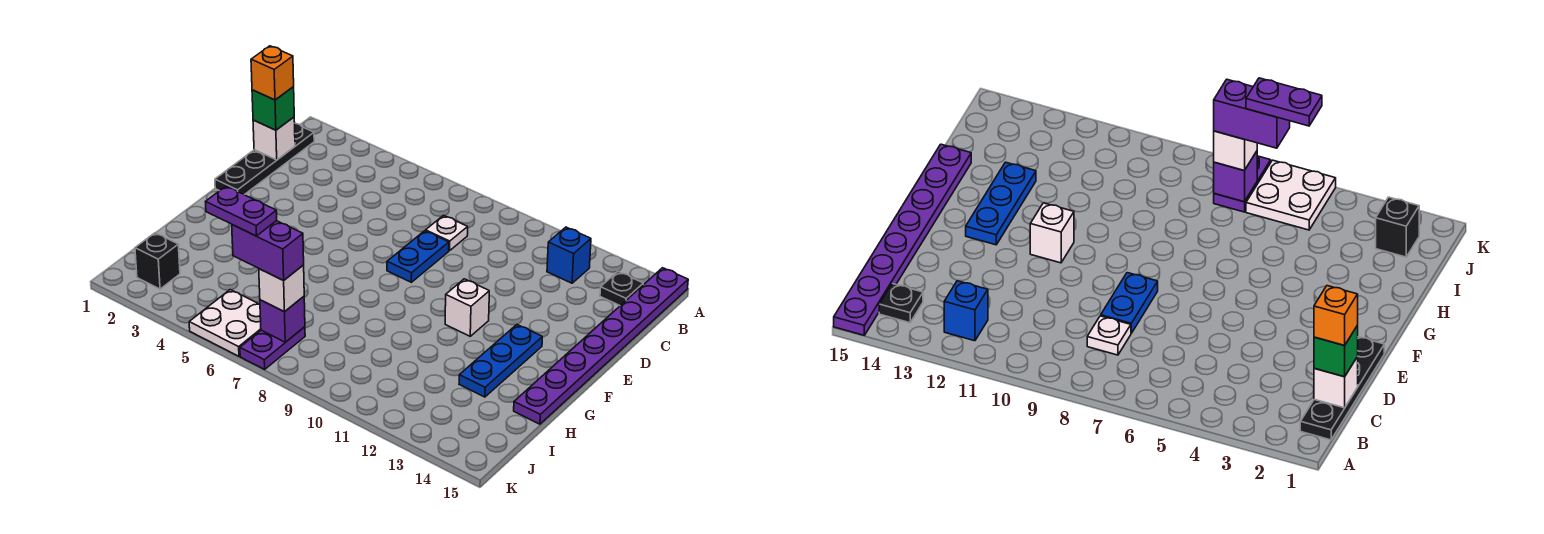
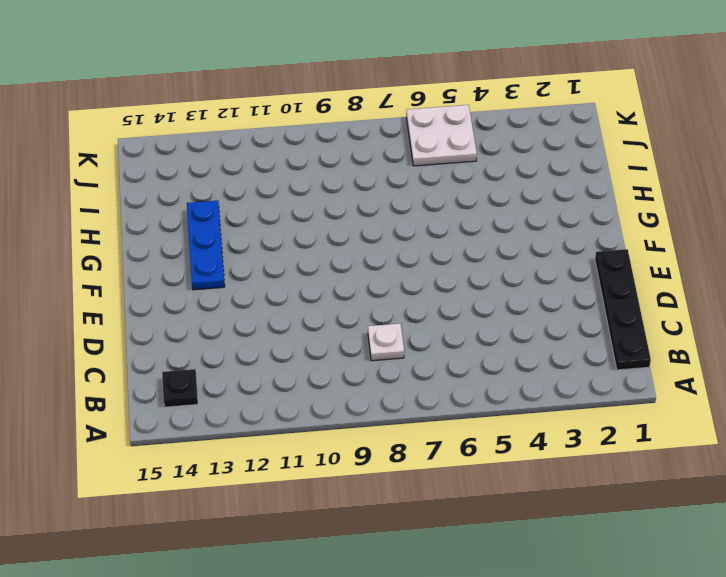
none -> purple 1x8 plate [514,268,688,424]
none -> blue 1x1 brick [547,227,591,283]
none -> blue 1x2 plate [387,231,449,282]

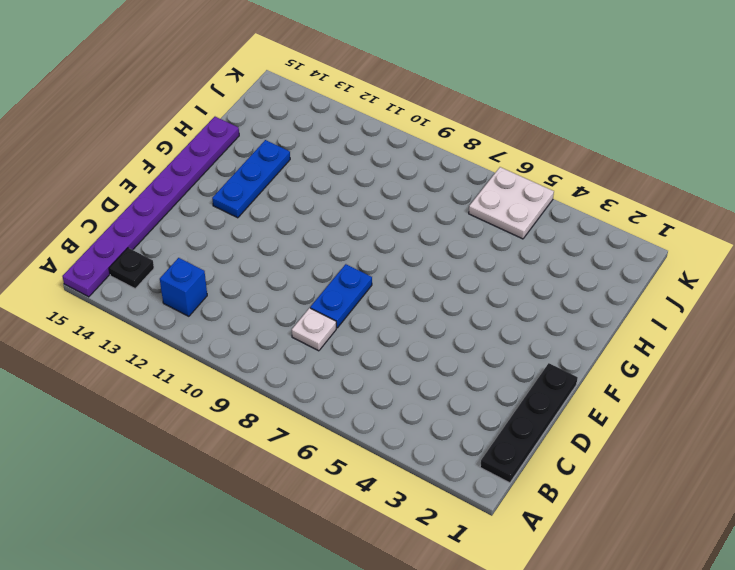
none -> white 1x1 brick [445,279,489,336]
none -> black 1x1 brick [135,233,180,289]
none -> purple 1x2 plate [240,327,305,369]

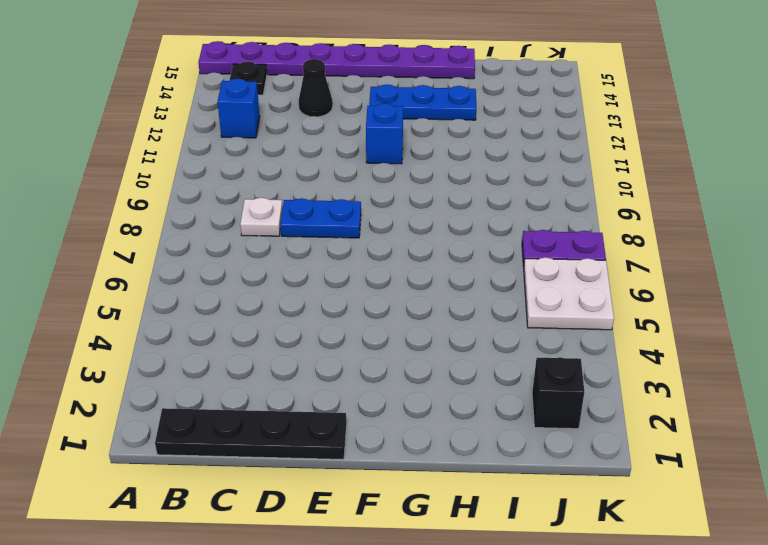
black 1x1 cone [299,59,333,117] -> none
blue 1x1 brick [366,103,403,164] -> white 1x1 brick [445,279,489,336]
none -> white 1x1 brick [253,117,295,160]
none -> purple 1x1 brick [260,297,305,342]
none -> green 1x1 brick [252,87,294,130]

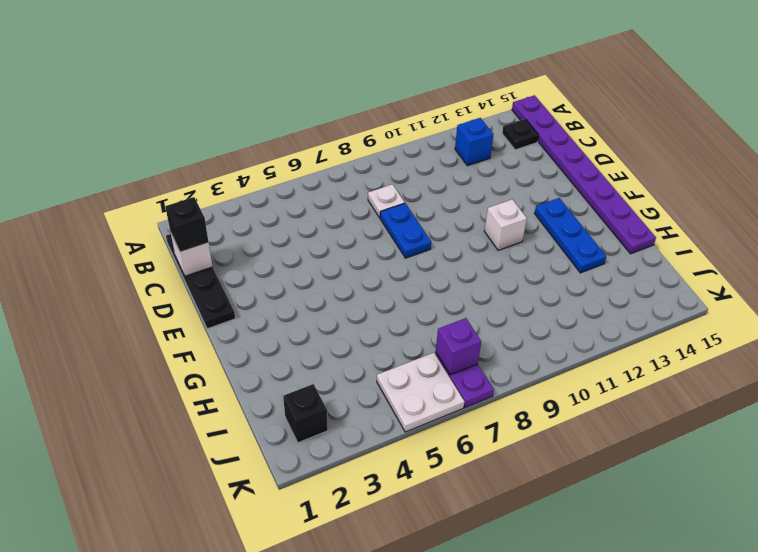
black 1x1 brick [165,197,209,252] -> green 1x1 brick [252,87,294,130]
none -> white 1x1 brick [259,265,304,312]
none -> orange 1x1 brick [251,46,294,100]
none -> purple 1x2 brick [232,221,304,281]

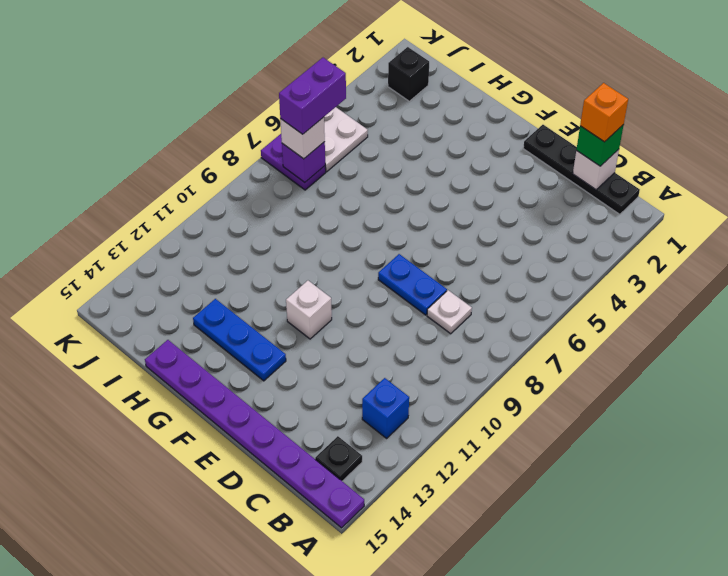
none -> purple 1x2 plate [206,186,277,236]

